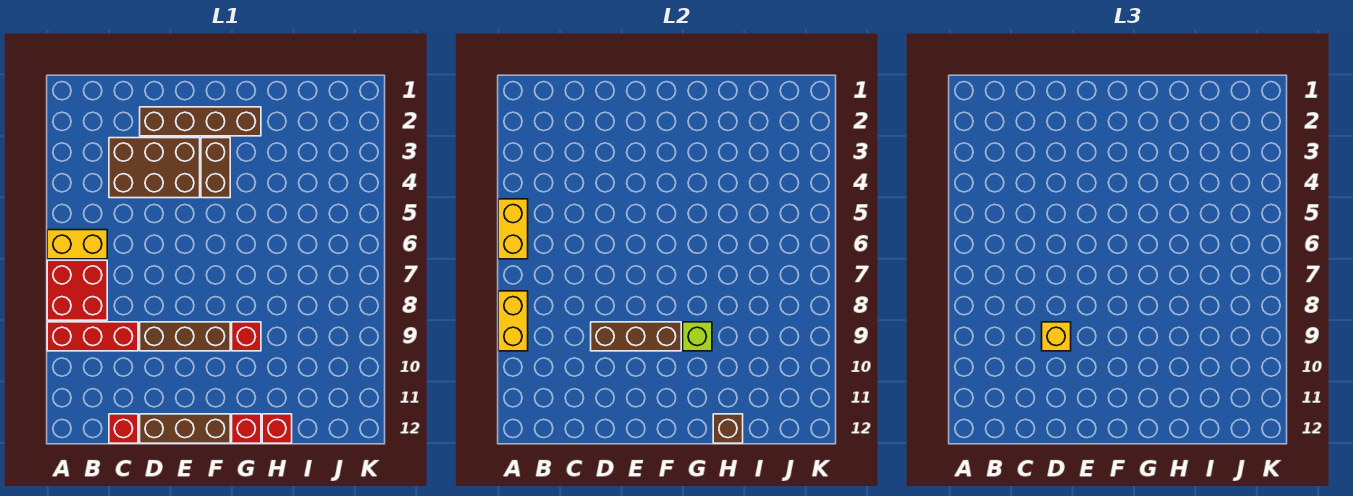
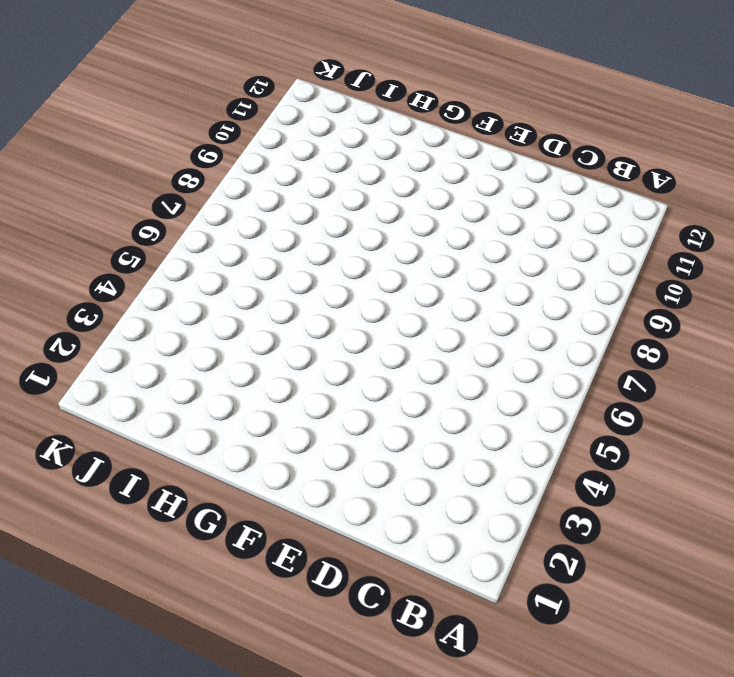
none -> yellow 1x2 brick [47,230,107,259]
none -> red 2x2 brick [47,260,107,320]
none -> red 1x3 brick [47,322,138,351]

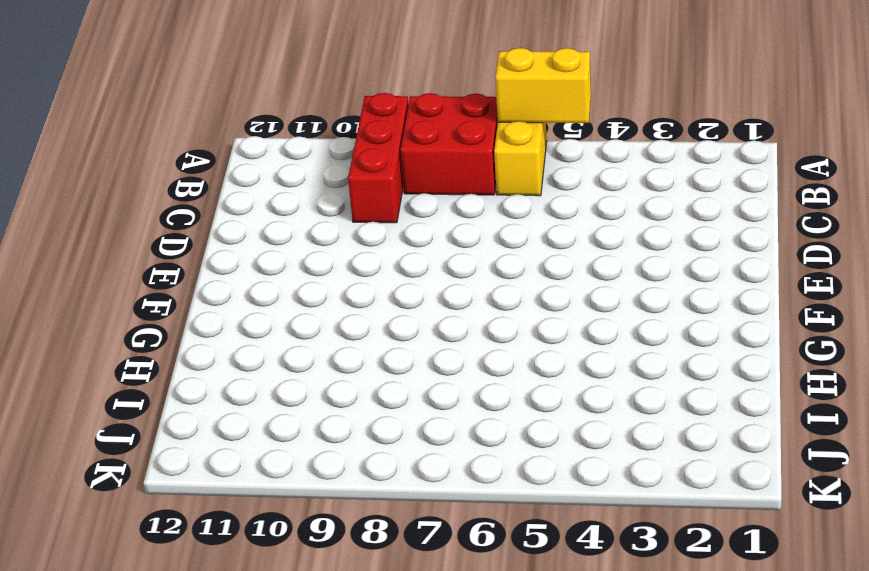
none -> brown 2x3 brick [109,138,200,198]
none -> red 1x1 brick [109,414,138,443]
none -> brown 1x4 brick [140,107,261,136]

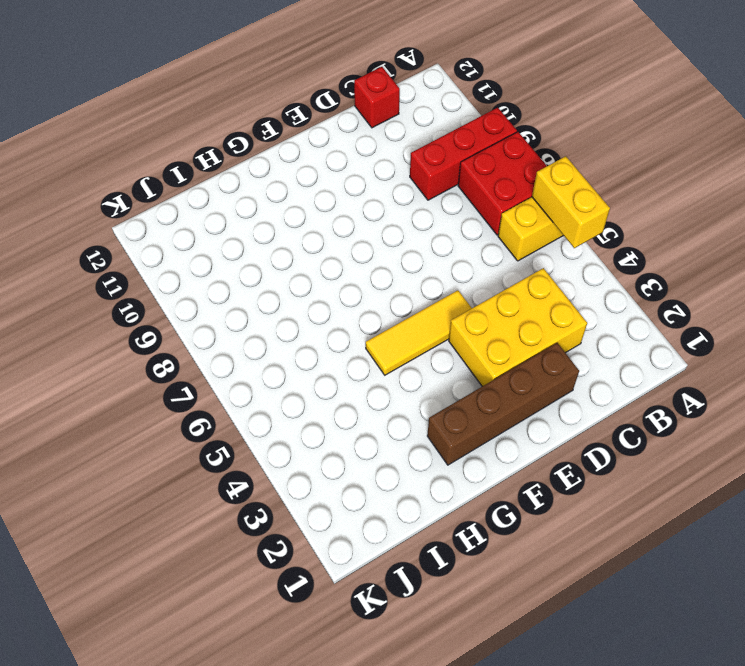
yellow 2x3 brick [449,268,587,386] -> brown 2x3 brick [109,138,200,198]
yellow 1x3 tile [366,290,472,375] -> none
none -> brown 1x3 brick [140,322,230,351]
none -> brown 1x3 brick [140,414,230,443]
none -> brown 1x2 brick [201,138,230,198]

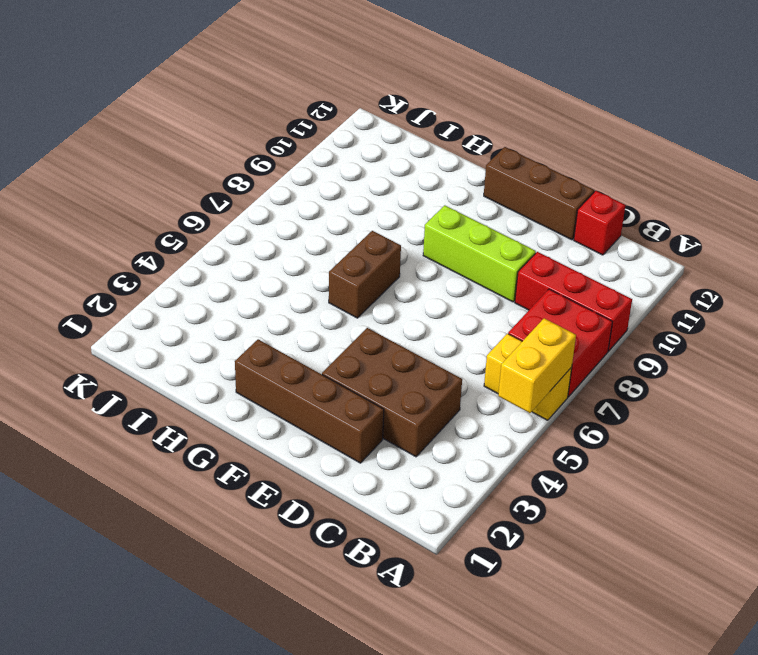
lime 1x3 brick [423,205,536,302] -> brown 1x3 brick [140,322,230,351]
brown 1x2 brick [329,231,401,318] -> brown 1x2 brick moved to [201,138,230,198]
none -> red 1x1 brick [232,322,261,351]
none -> red 1x1 brick [232,414,261,443]
none -> red 1x1 brick [262,414,292,443]

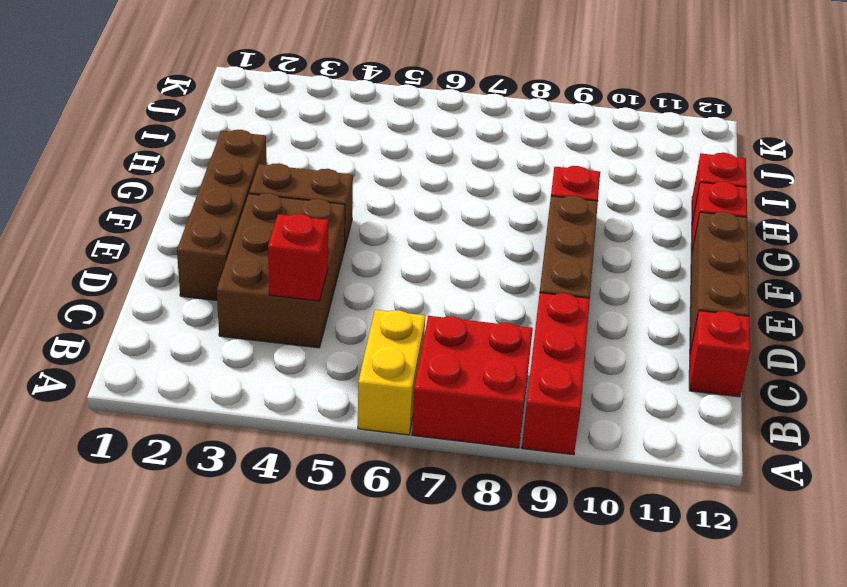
red 1x1 brick [268,214,328,301] -> none
none -> yellow 1x2 brick [498,199,528,259]
none -> yellow 1x2 brick [498,291,528,351]
none -> brown 1x3 brick [591,322,681,351]

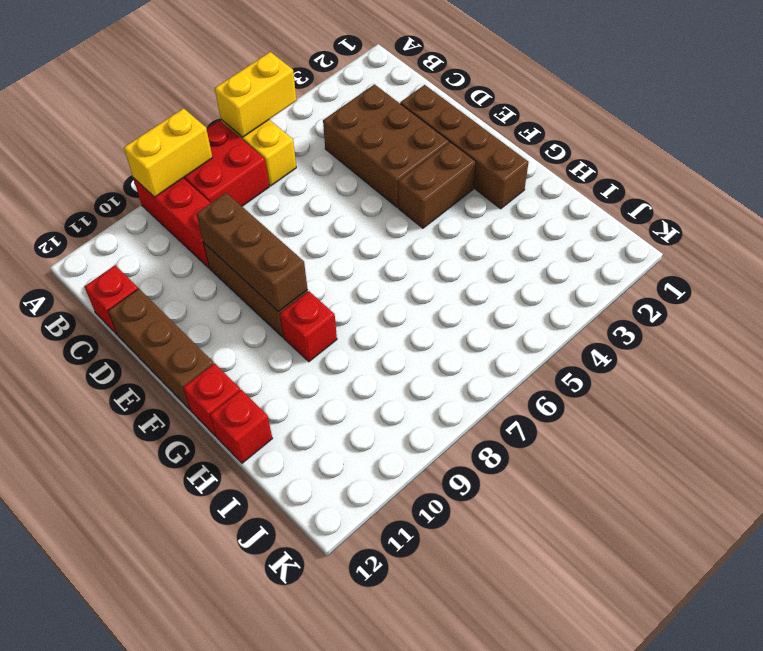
none -> lime 1x1 brick [683,322,712,351]
none -> brown 1x1 brick [713,414,743,443]
none -> yellow 1x1 brick [1042,322,1071,351]

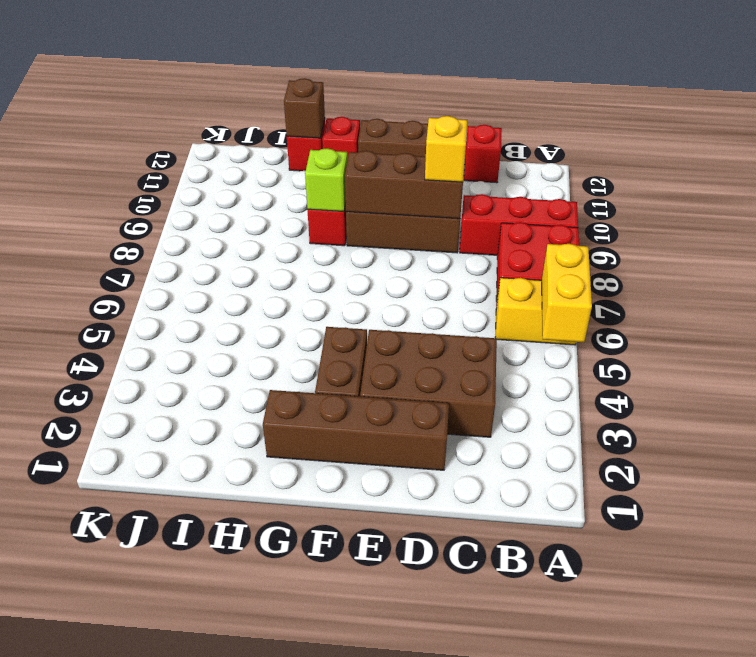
none -> yellow 1x2 brick [498,291,528,351]

